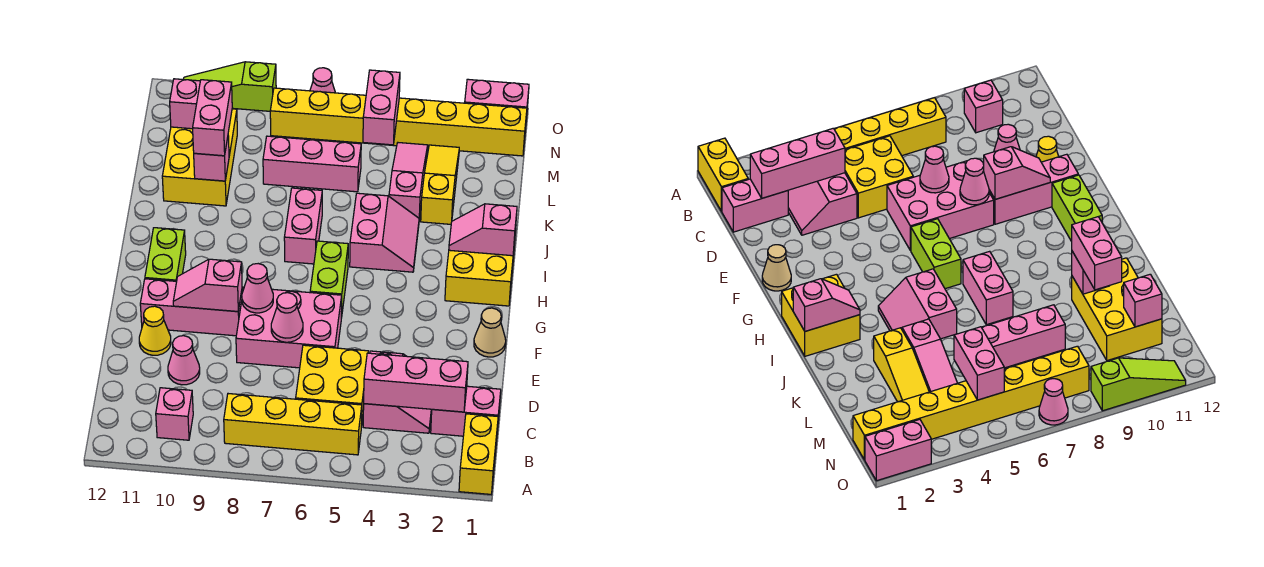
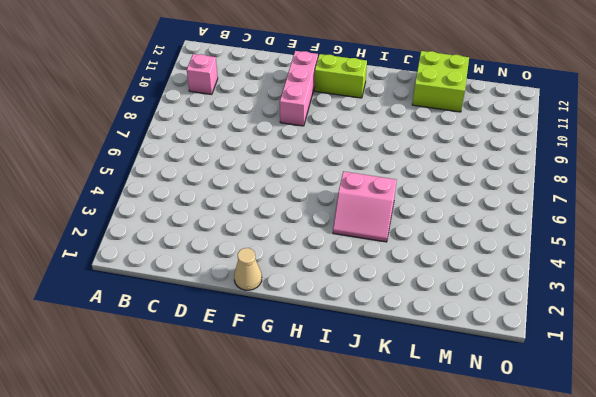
lime 2x2 brick [412,51,469,112] -> yellow 2x3 brick [162,109,237,206]
none -> yellow 1x2 brick [459,414,498,494]
none -> yellow 1x4 brick [224,394,362,455]
none -> pink 1x2 brick [431,386,501,436]
none -> pink 2x2 slope [363,351,432,433]

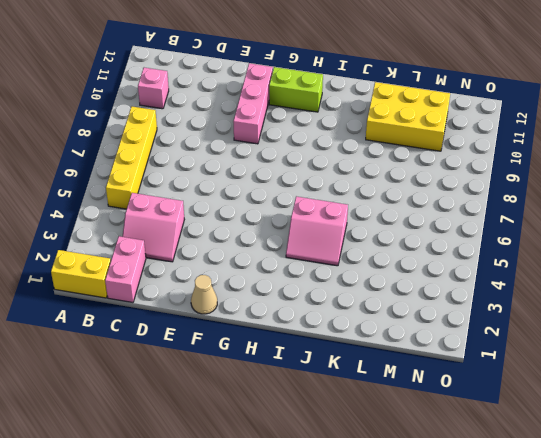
none -> yellow 2x2 brick [296,345,368,427]
none -> pink 1x1 cone [168,336,200,385]
none -> pink 2x3 brick [236,289,342,368]
none -> yellow 1x1 cone [139,306,171,355]

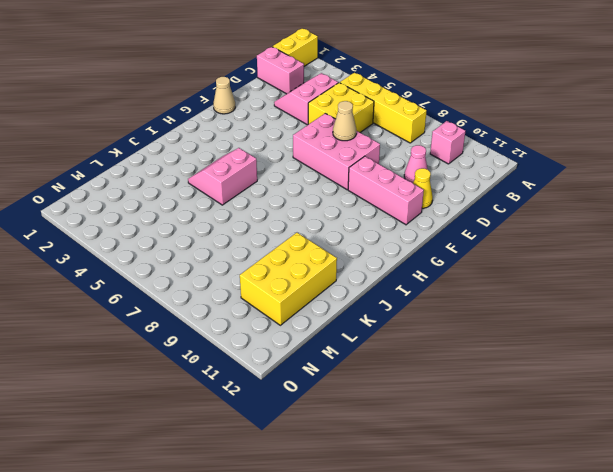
tan 1x1 cone [333,101,356,141] -> pink 1x1 cone [271,293,303,342]
none -> lime 1x2 brick [310,241,348,318]
none -> lime 1x2 brick [145,228,186,281]
none -> yellow 2x2 brick [445,242,515,306]
none -> pink 1x2 brick [284,188,322,264]

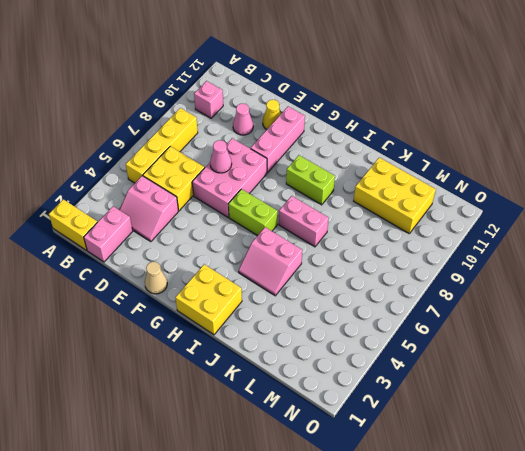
lime 1x2 brick [286,155,335,205] -> lime 1x2 brick moved to [145,228,186,281]
none -> yellow 1x3 slope [421,145,459,224]
none -> pink 1x3 slope [389,143,428,219]
none -> pink 1x3 brick [263,136,361,192]
none -> yellow 1x8 brick [270,88,527,156]

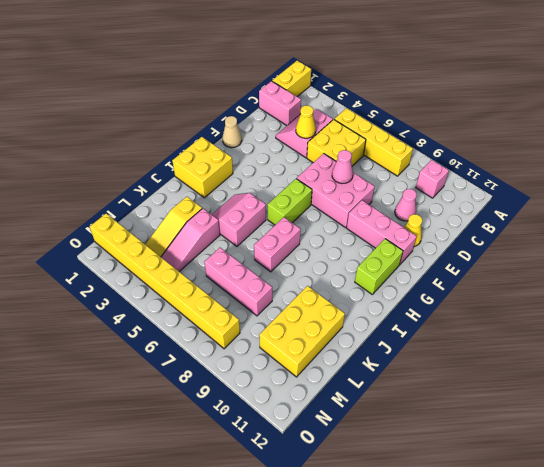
yellow 1x1 cone [296,106,316,138] -> none
none -> pink 1x2 brick [465,79,529,119]
none -> pink 1x1 cone [310,68,335,93]
none -> lime 1x3 slope [183,62,276,111]
none -> pink 1x3 brick [364,353,468,412]

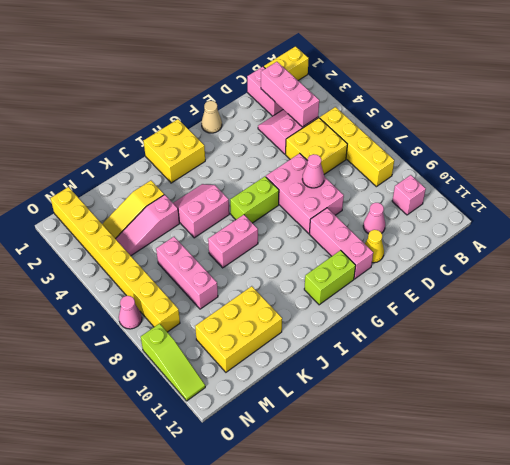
none -> pink 1x2 brick [465,79,529,119]
none -> pink 1x1 cone [242,264,273,313]
none -> pink 1x2 slope [173,259,242,311]
none -> pink 1x2 slope [449,204,517,256]

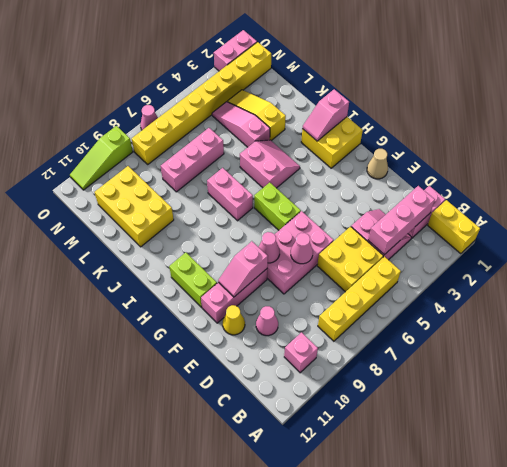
none -> pink 1x1 brick [194,136,229,181]
none -> pink 1x2 brick [363,70,400,145]
none -> pink 1x1 brick [170,79,200,129]
none -> pink 1x2 brick [193,80,232,156]

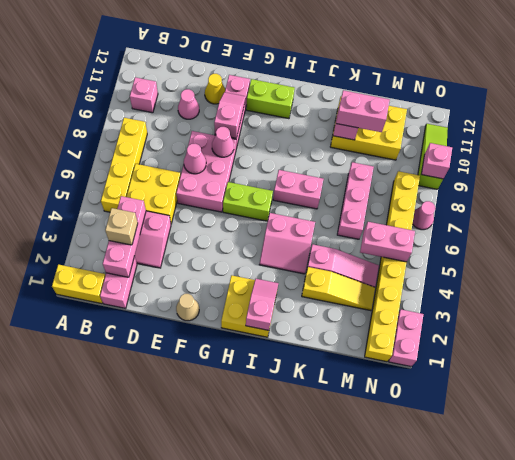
tan 1x1 brick [105,208,138,245] -> none
pink 1x1 brick [421,143,452,179] -> pink 1x1 brick moved to [170,79,200,129]

